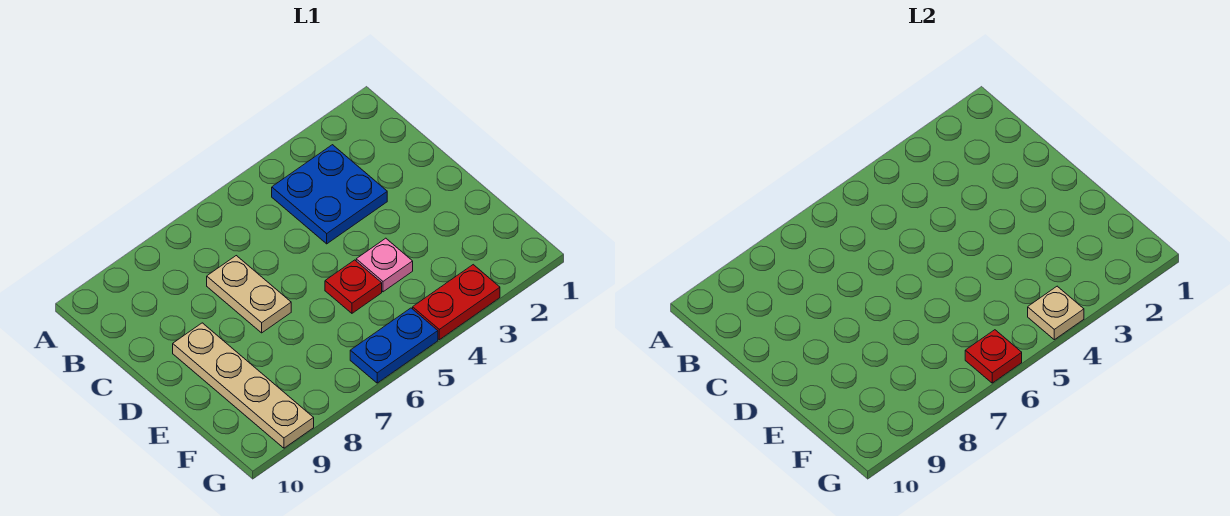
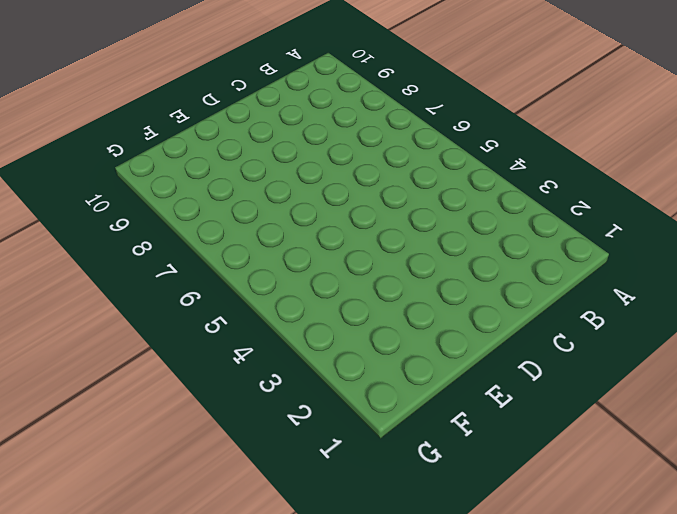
none -> blue 2x2 plate [272,145,387,244]
none -> tan 1x2 plate [207,256,291,333]

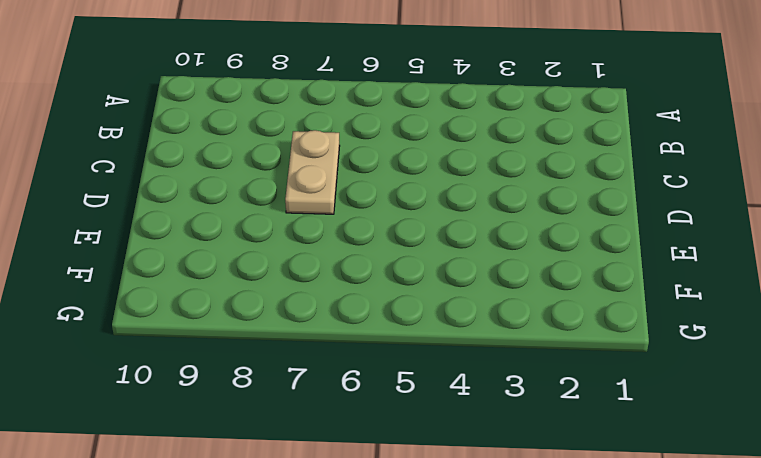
none -> blue 2x2 plate [272,145,387,244]
none -> tan 1x4 plate [173,323,314,448]

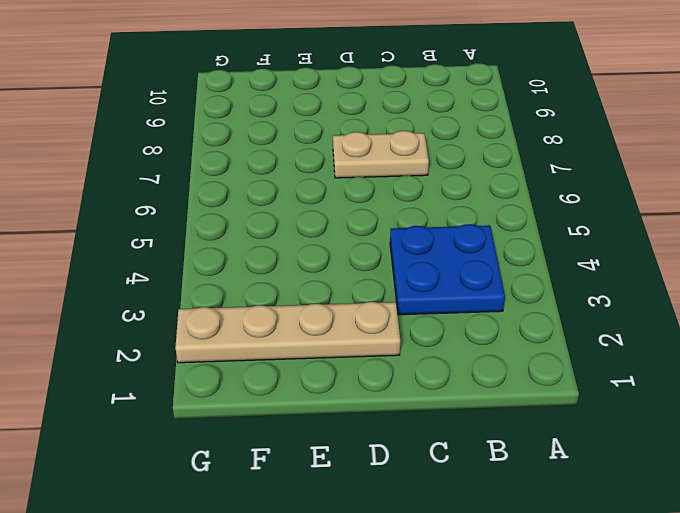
tan 1x4 plate [175,302,400,363] -> tan 1x4 plate moved to [173,323,314,448]
none -> pink 1x1 plate [356,238,413,292]
none -> red 1x1 plate [325,260,382,313]

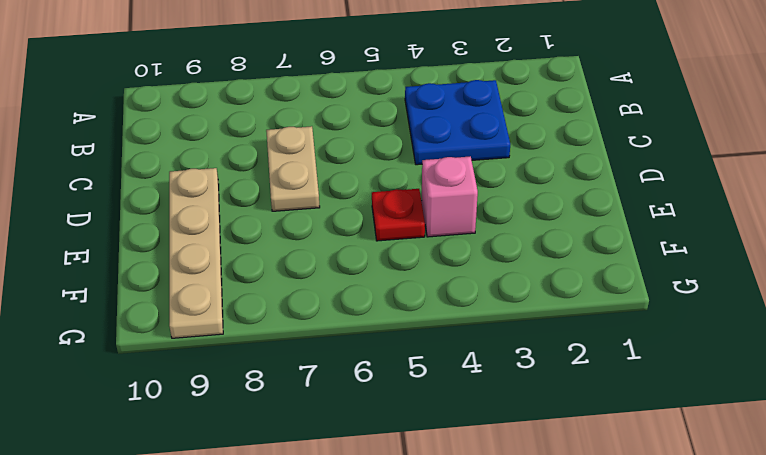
pink 1x1 brick [421,156,478,237] -> pink 1x1 plate [356,238,413,292]
none -> red 1x2 plate [413,265,500,340]
none -> blue 1x2 plate [350,308,438,383]

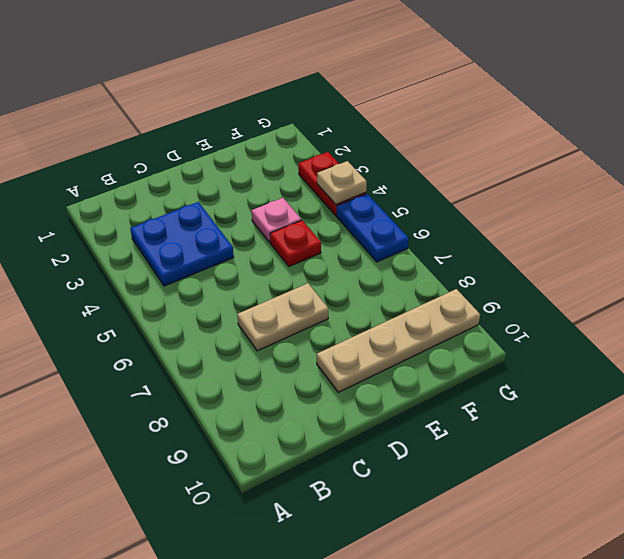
none -> red 1x1 plate [965,330,1022,383]

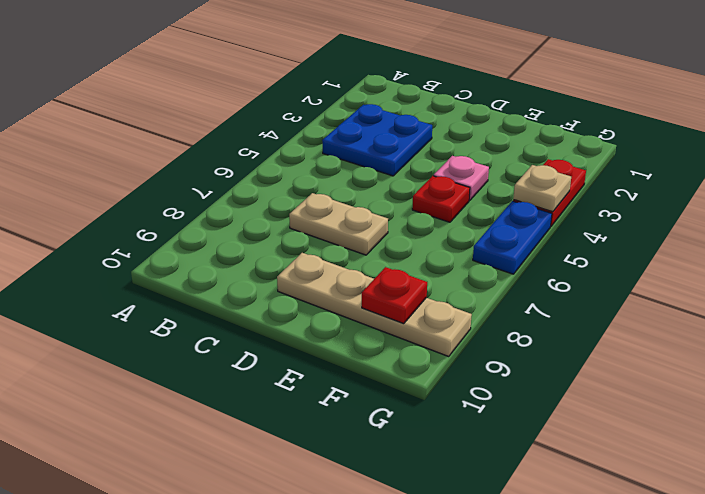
red 1x1 plate [362,267,427,324] -> red 1x1 plate moved to [965,330,1022,383]

